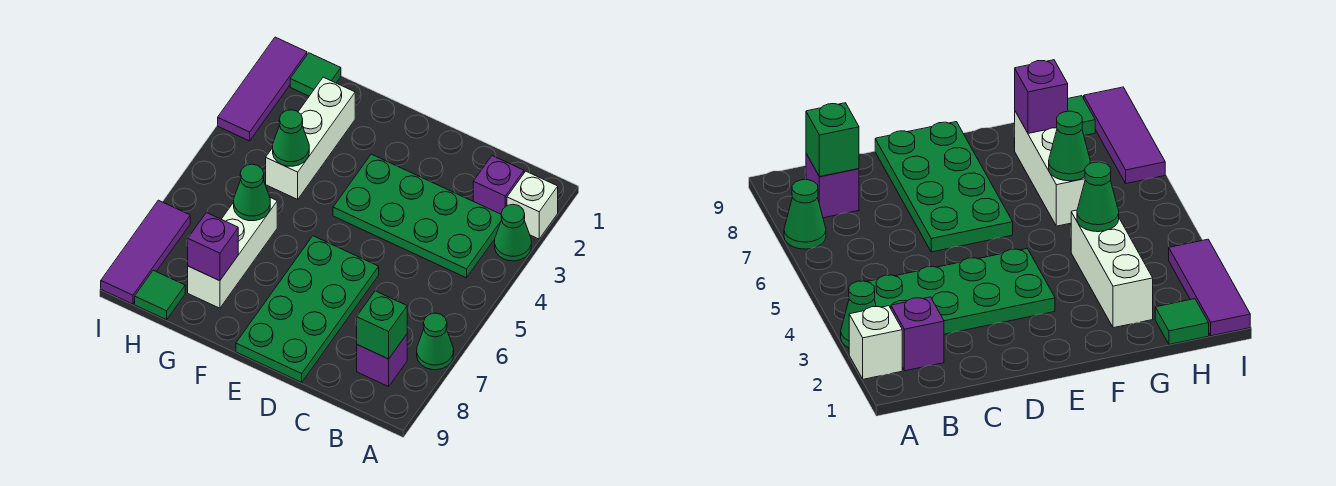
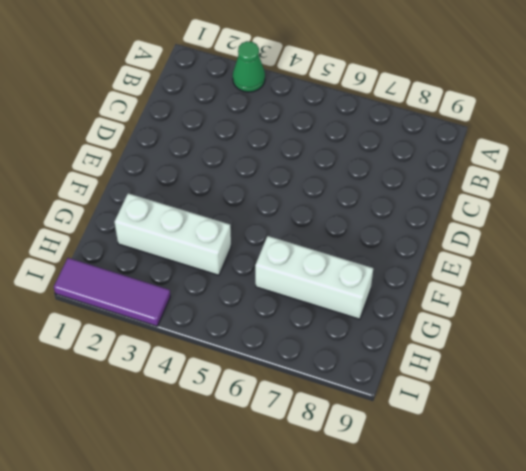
none -> white 1x1 brick [507,171,558,239]
none -> green 1x1 cone [417,313,454,370]
none -> purple 1x1 brick [473,156,524,214]

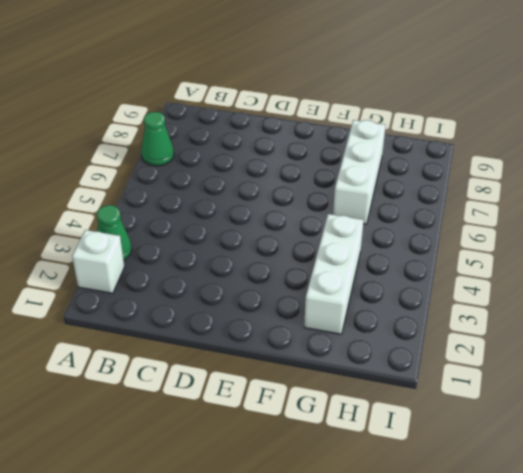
none -> purple 1x1 brick [473,156,524,214]
none -> green 2x4 plate [333,154,502,278]
none -> purple 1x1 brick [357,334,407,387]

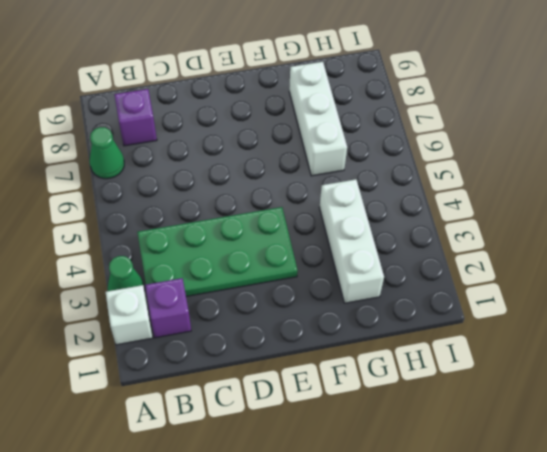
none -> green 2x4 plate [236,236,379,382]
none -> green 1x1 tile [290,53,341,96]
none -> green 1x1 tile [135,270,185,320]

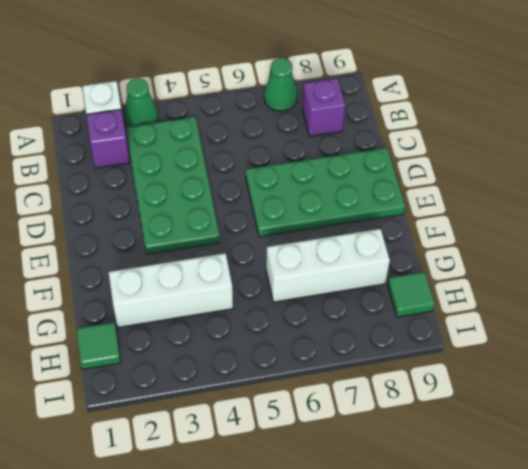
none -> purple 1x3 tile [218,37,307,141]
none -> purple 1x3 tile [101,200,190,304]
none -> green 1x1 brick [357,291,407,359]

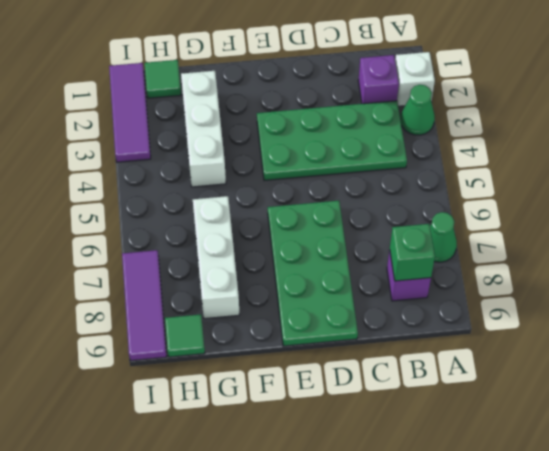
none -> green 1x1 cone [273,110,309,166]
none -> green 1x1 cone [234,164,270,221]
none -> purple 1x1 brick [188,213,238,281]

